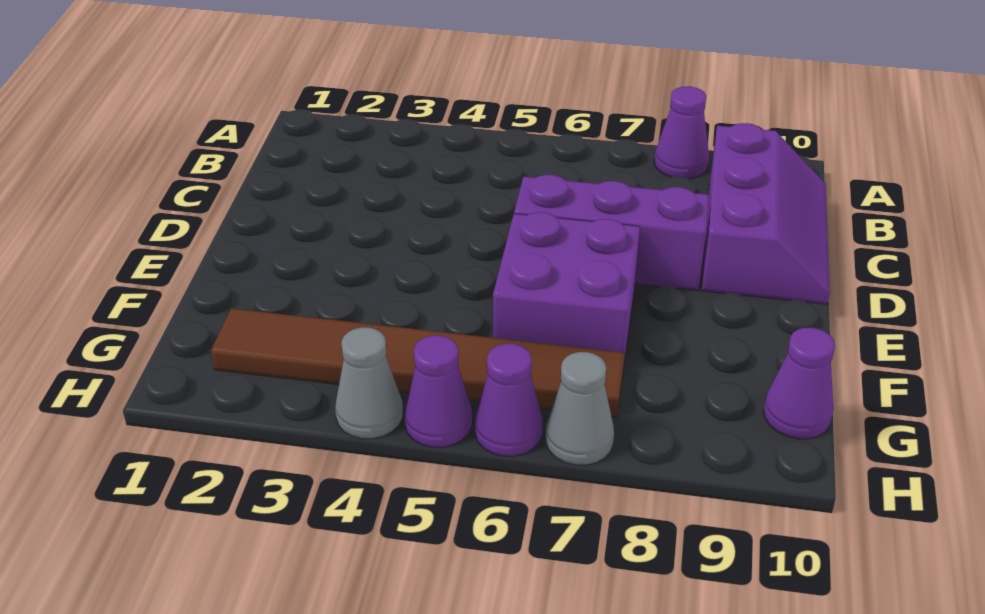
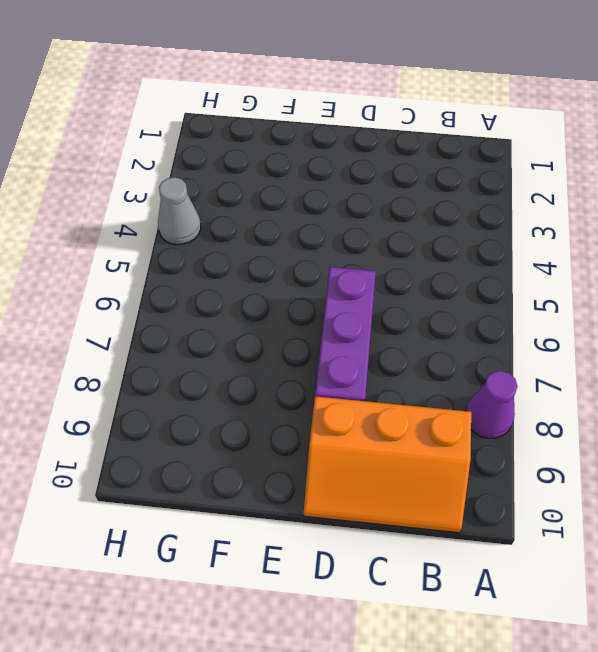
orange 2x3 slope [304,396,471,533] -> purple 2x3 slope [701,123,830,304]
none -> purple 2x2 brick [493,212,640,369]
none -> brown 1x6 tile [211,308,625,417]

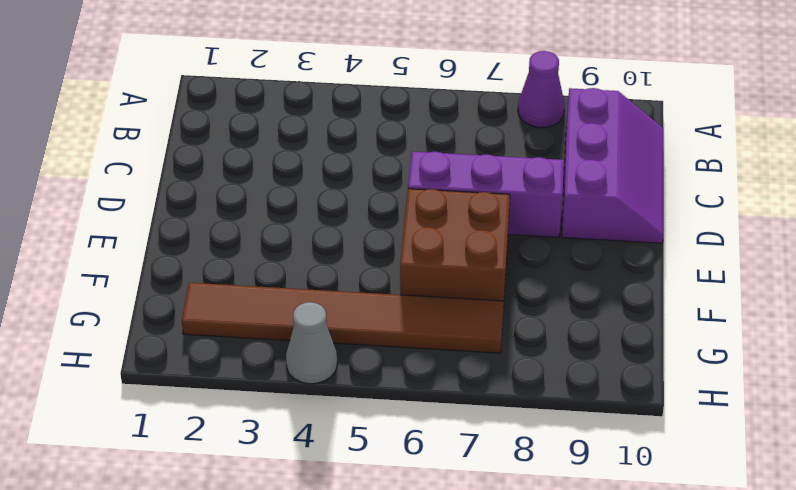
brown 2x2 brick [400,189,510,301] -> purple 2x2 brick [493,212,640,369]
none -> purple 1x1 cone [763,328,835,439]
none -> purple 1x1 cone [405,335,472,447]

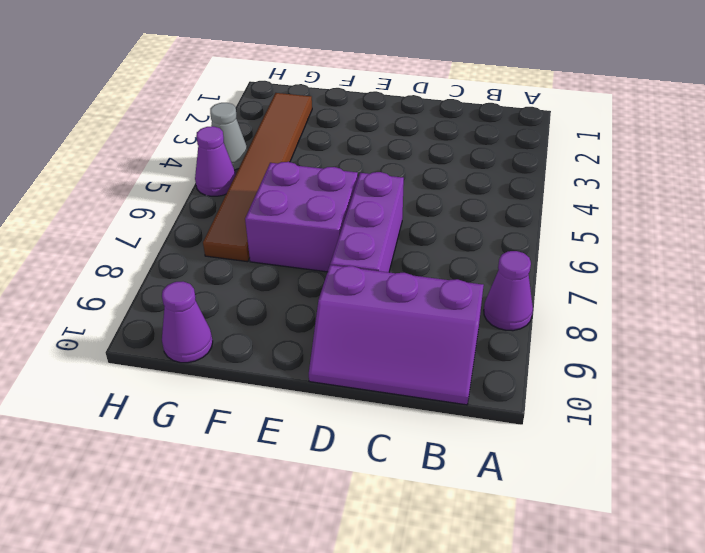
none -> purple 1x1 cone [475,344,542,456]
none -> grey 1x1 cone [546,352,614,465]

